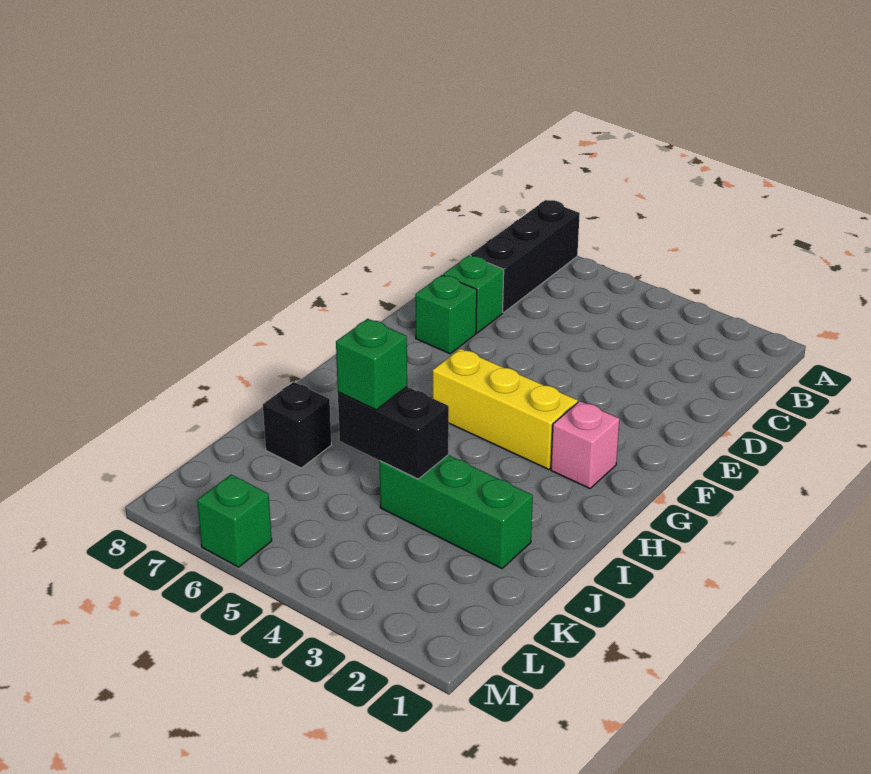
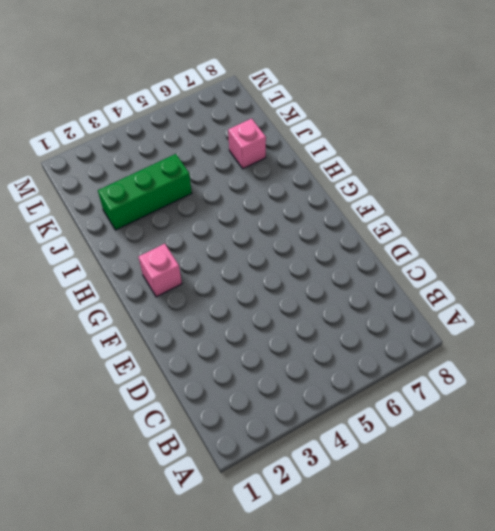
pink 1x1 brick [228,118,266,169] -> black 1x1 brick [263,382,331,468]
none -> black 1x3 brick [470,200,580,313]
none -> green 1x1 brick [443,255,504,333]

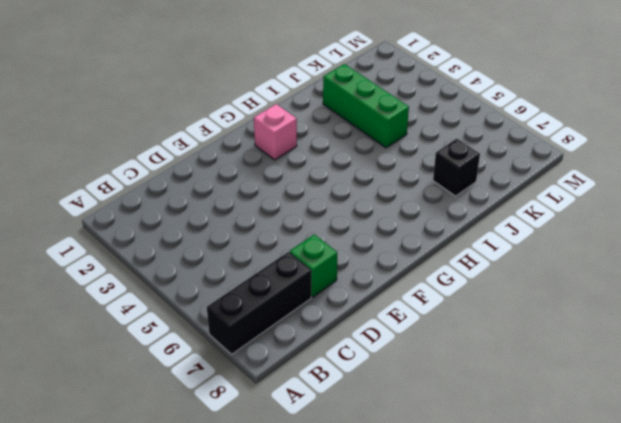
none -> green 1x1 brick [415,275,477,354]
none -> yellow 1x3 brick [433,349,578,470]

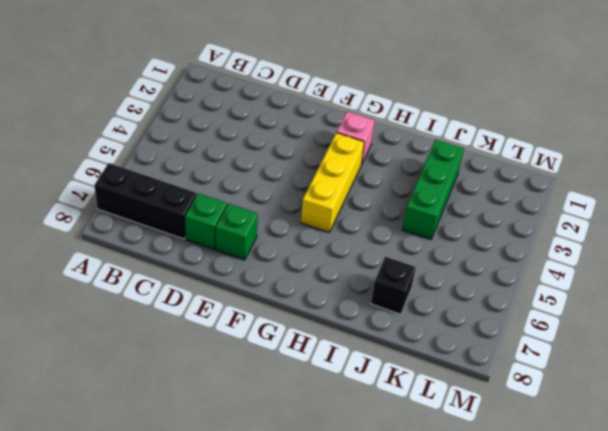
none -> green 1x1 brick [197,475,272,567]
none -> black 1x2 brick [338,387,449,479]

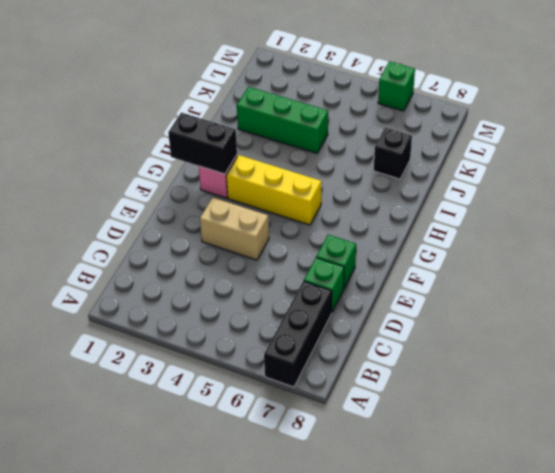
tan 1x2 brick [200,198,269,260] -> none
black 1x2 brick [168,113,237,174] -> black 1x2 brick moved to [338,387,449,479]
none -> green 1x1 brick [336,319,407,410]

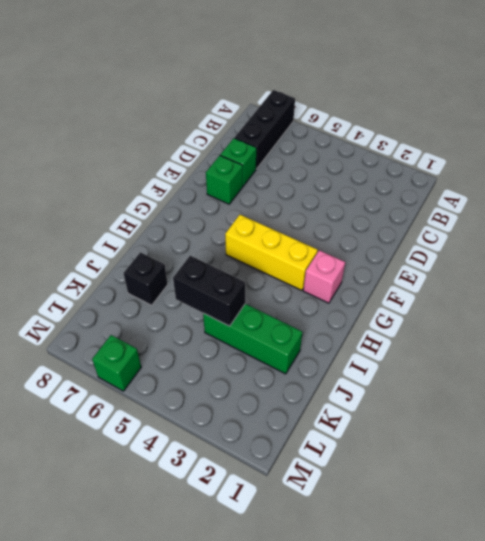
none -> green 1x1 brick [336,319,407,410]

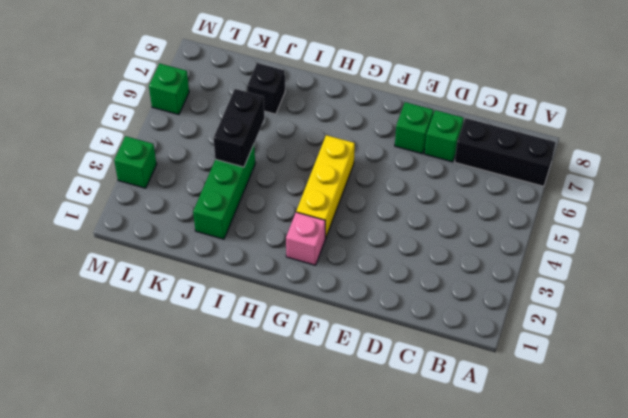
green 1x1 brick [114,136,157,188] -> green 1x1 brick moved to [336,319,407,410]

